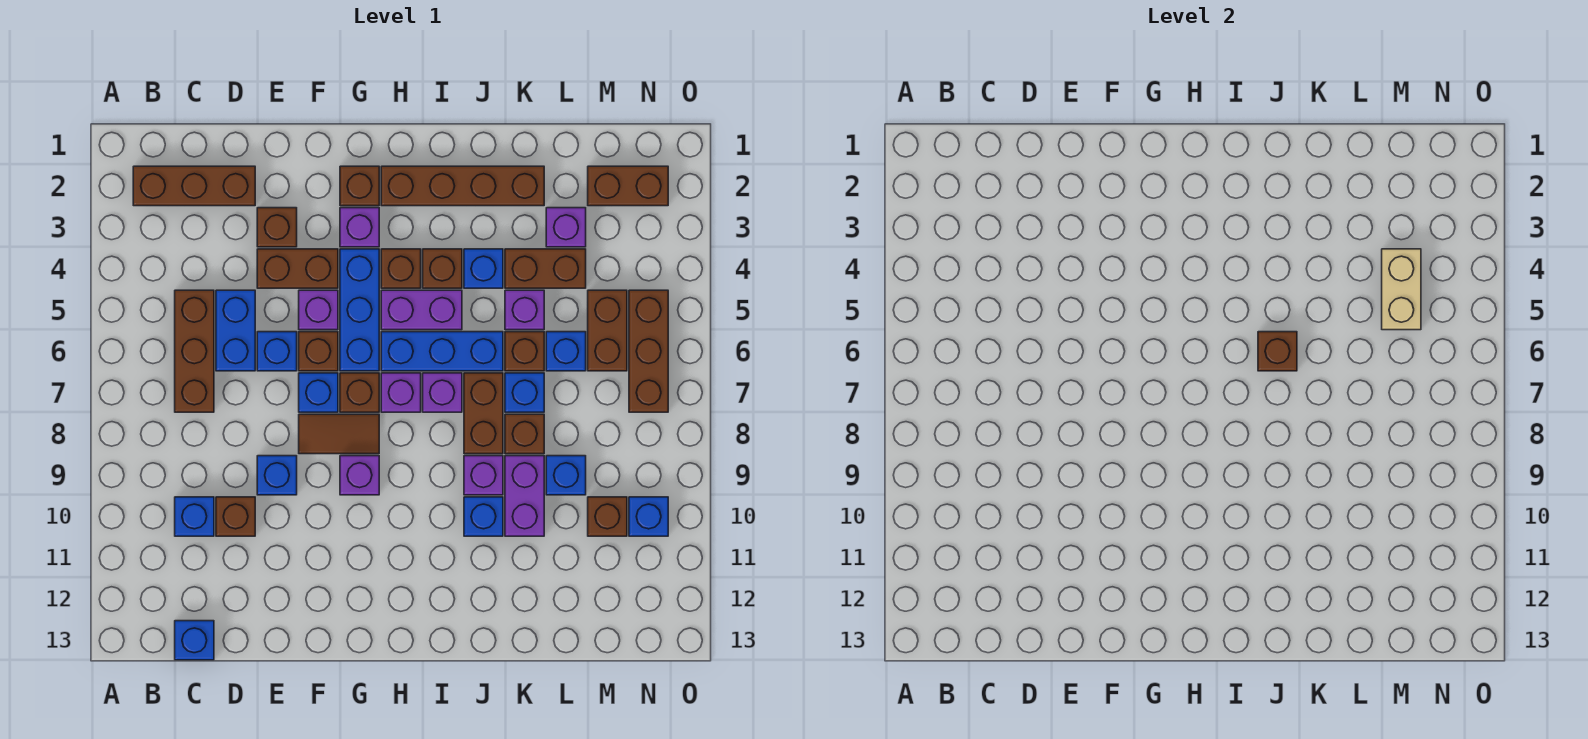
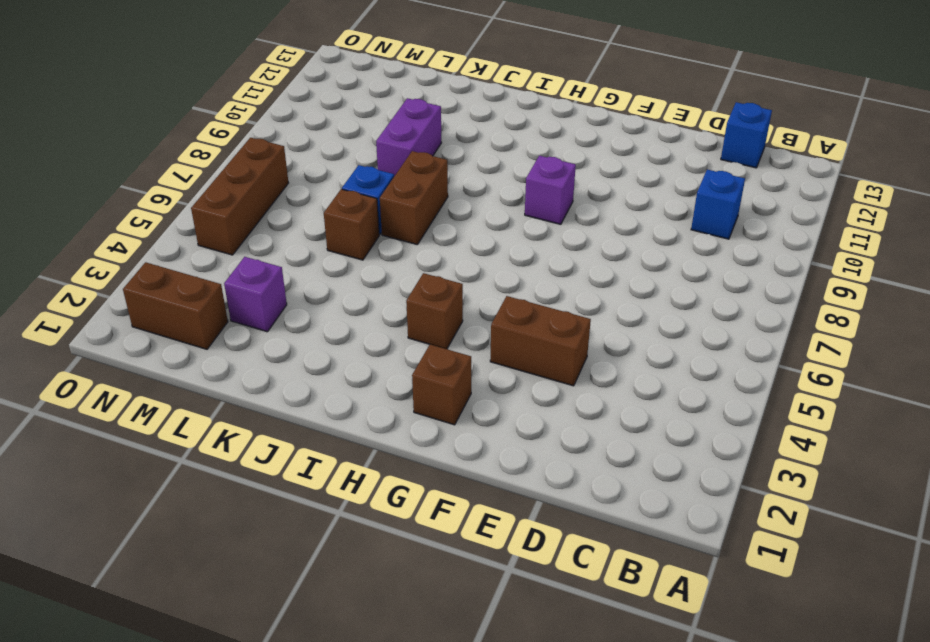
none -> brown 1x3 brick [133,166,255,206]
none -> brown 1x3 brick [175,290,214,412]
none -> blue 1x2 brick [216,290,255,371]
none -> brown 1x1 brick [216,497,255,536]

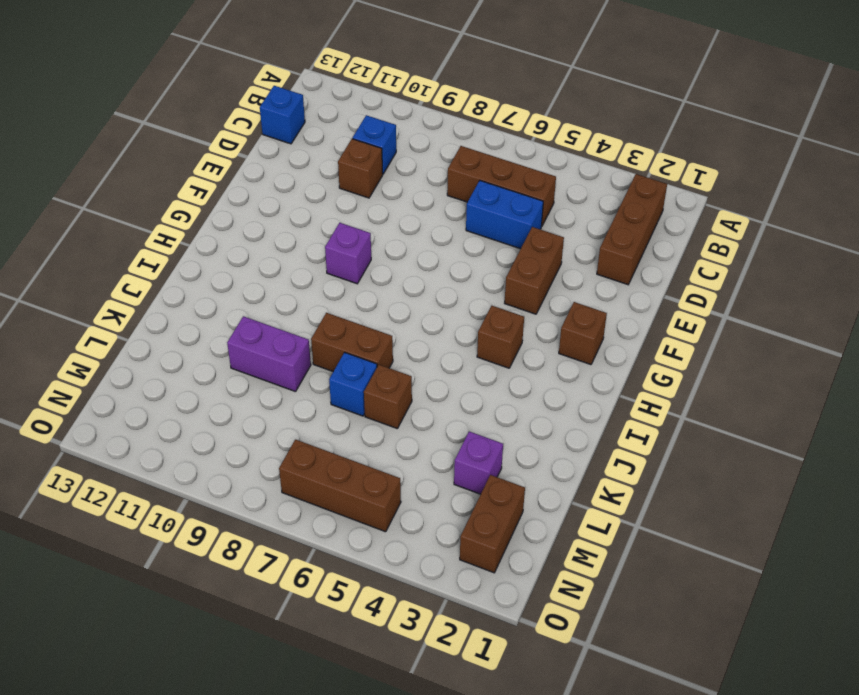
none -> brown 1x1 brick [257,208,297,247]
none -> blue 1x1 brick [257,332,297,371]
none -> blue 1x1 brick [257,456,297,495]
none -> purple 1x1 brick [299,290,338,330]

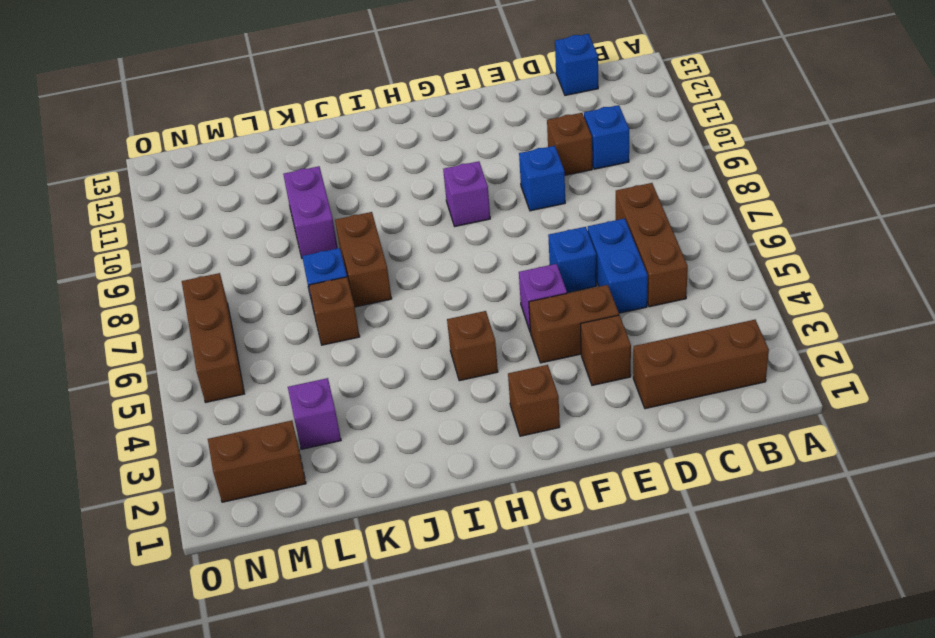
none -> brown 1x1 brick [299,332,338,371]
none -> blue 1x1 brick [299,373,338,412]
none -> brown 1x2 tile [299,414,379,454]
none -> purple 1x1 brick [340,208,379,247]

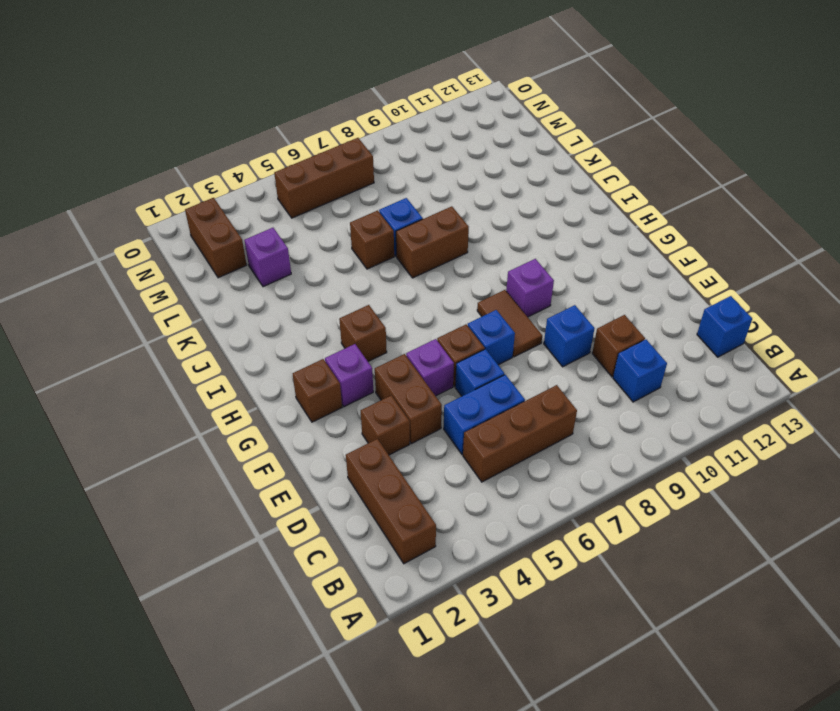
none -> blue 1x3 brick [340,249,379,371]
none -> brown 1x1 brick [340,373,379,412]
none -> brown 1x4 brick [381,166,544,206]
none -> purple 1x2 brick [381,290,462,330]

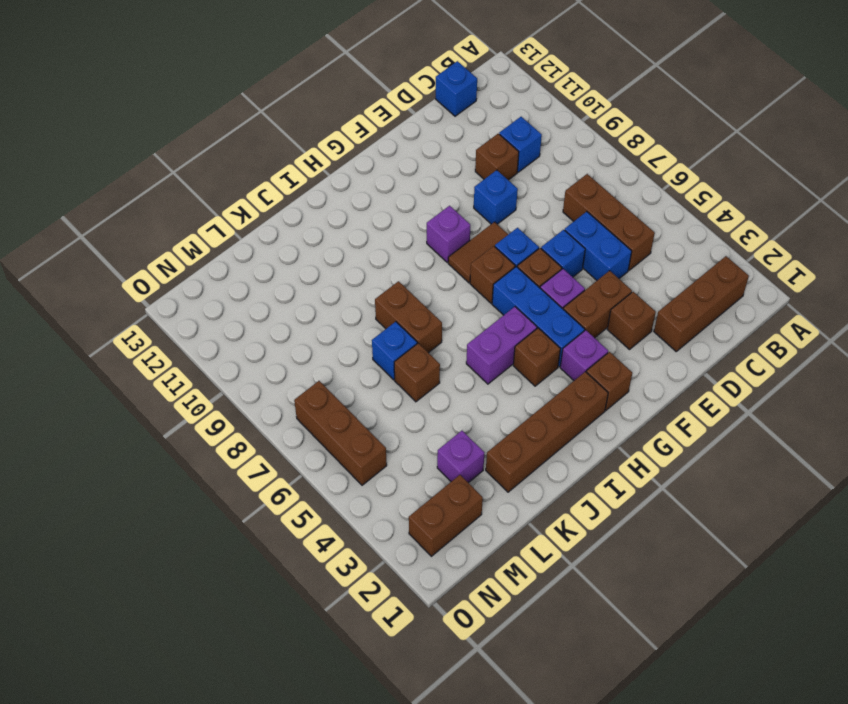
none -> blue 1x3 brick [381,332,503,371]
none -> purple 1x1 brick [381,373,421,412]
none -> brown 1x1 brick [423,249,462,288]
none -> purple 1x1 brick [423,373,462,412]

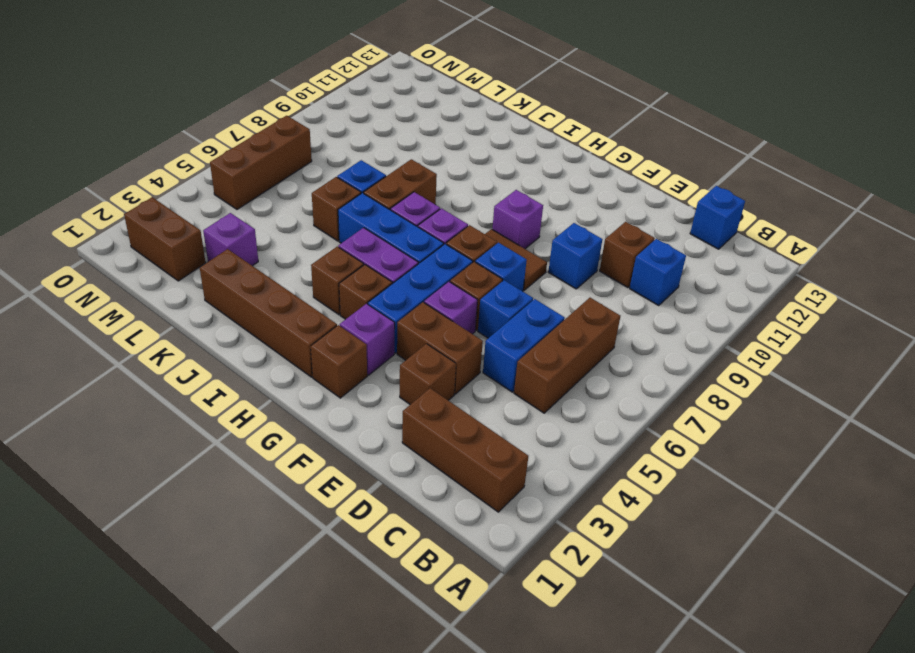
none -> blue 1x1 brick [464,249,503,288]
none -> purple 1x1 brick [464,456,503,495]
none -> blue 1x1 brick [464,497,503,536]
none -> brown 1x2 brick [505,249,586,288]

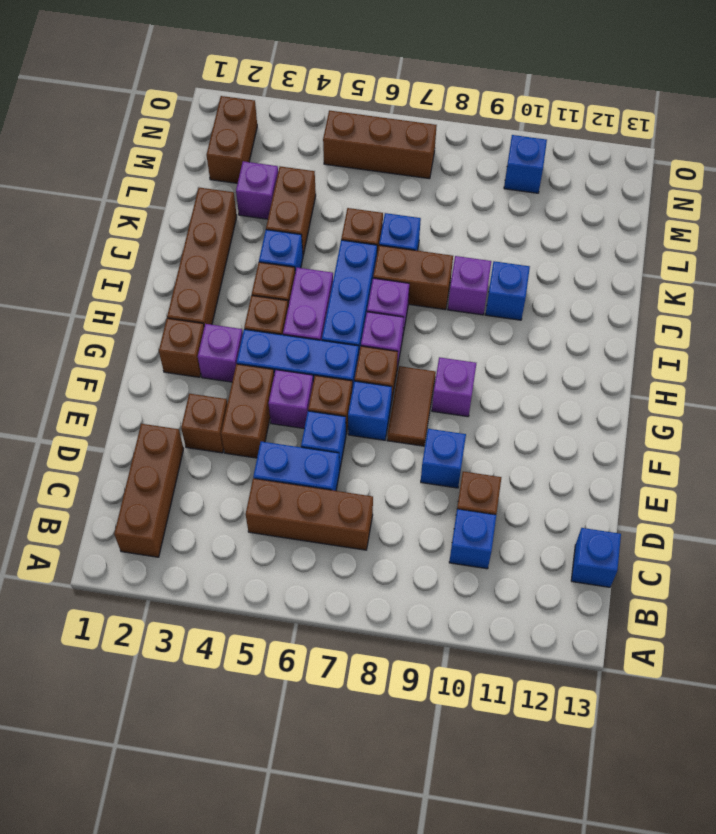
none -> purple 1x1 brick [505,290,544,330]
none -> brown 1x1 brick [505,414,544,454]
none -> purple 1x2 brick [505,456,544,536]
none -> blue 1x1 brick [546,332,586,371]

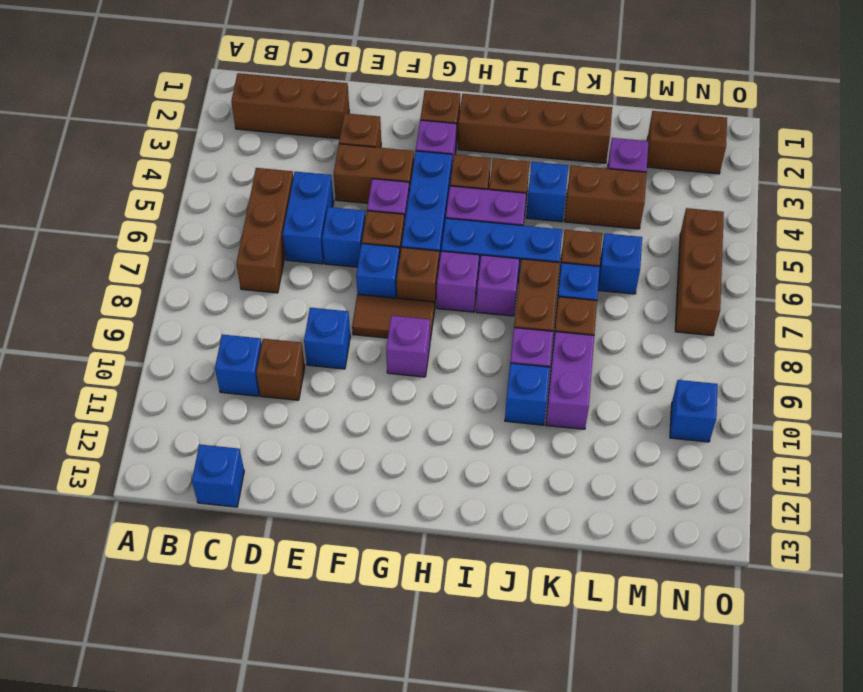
none -> purple 1x1 brick [505,290,544,330]
none -> blue 1x1 brick [546,456,586,495]
none -> brown 1x2 brick [588,290,627,371]
none -> brown 1x1 brick [588,497,627,536]

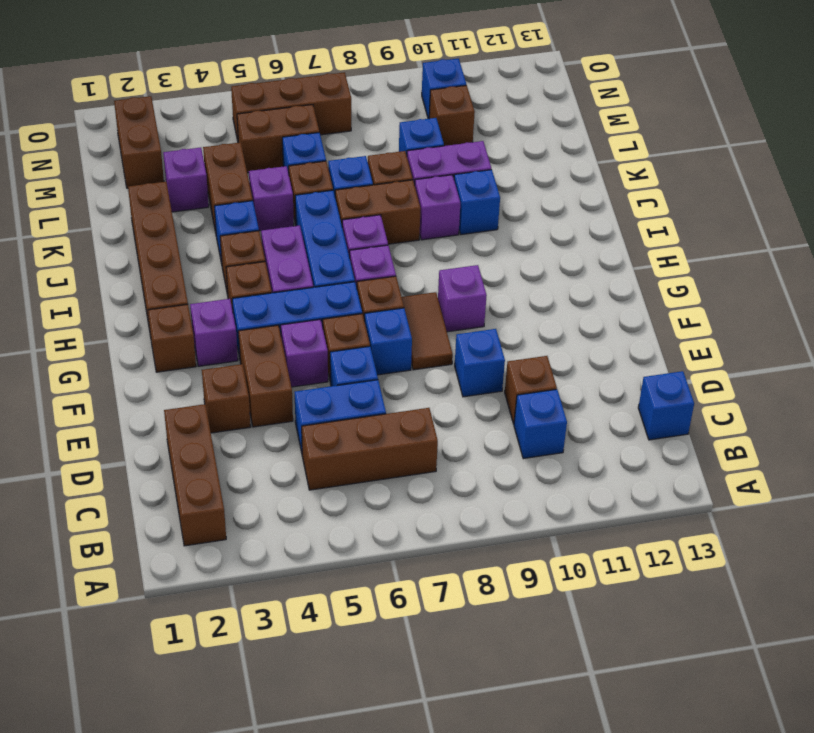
none -> brown 1x1 brick [1258,332,1297,371]
none -> tan 1x2 brick [1382,249,1421,330]

